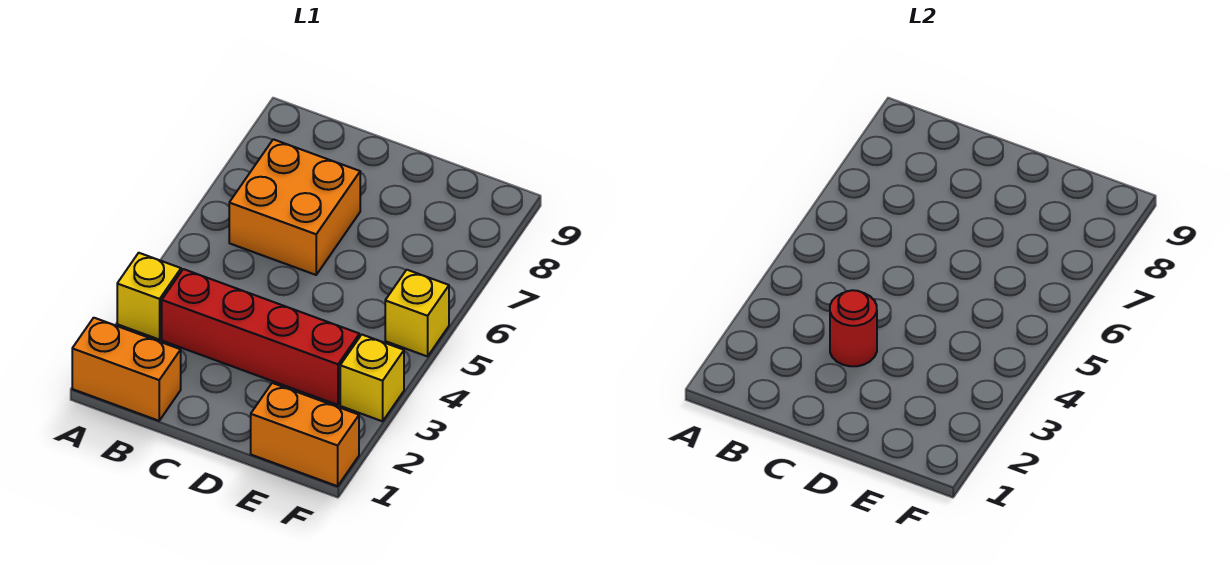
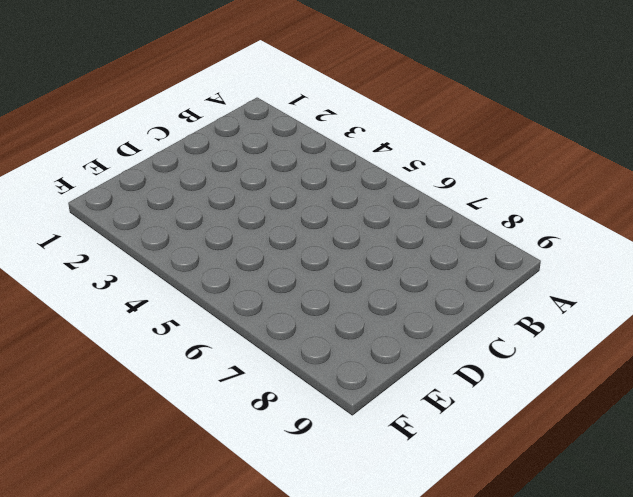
none -> orange 1x2 brick [72,318,181,421]
none -> yellow 1x1 brick [117,253,181,340]

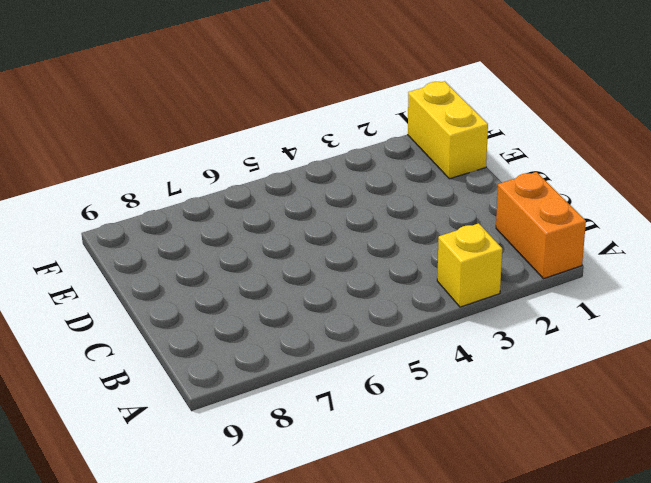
yellow 1x2 brick [408,81,488,179] -> orange 1x2 brick [251,383,359,486]
none -> red 1x4 brick [162,269,359,405]
none -> orange 2x2 brick [229,139,360,275]

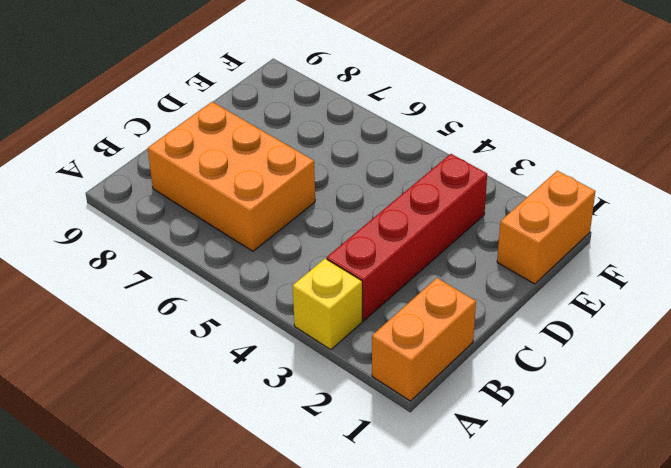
orange 2x3 brick [148,102,315,251] -> orange 2x2 brick [229,139,360,275]
none -> yellow 1x1 brick [340,335,404,421]
none -> yellow 1x1 brick [385,270,449,356]

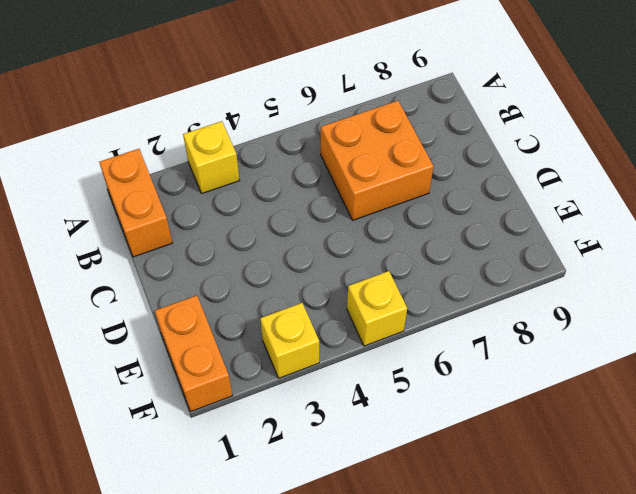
none -> red 1x4 brick [162,269,359,405]
none -> red 1x1 round brick [830,290,877,366]

